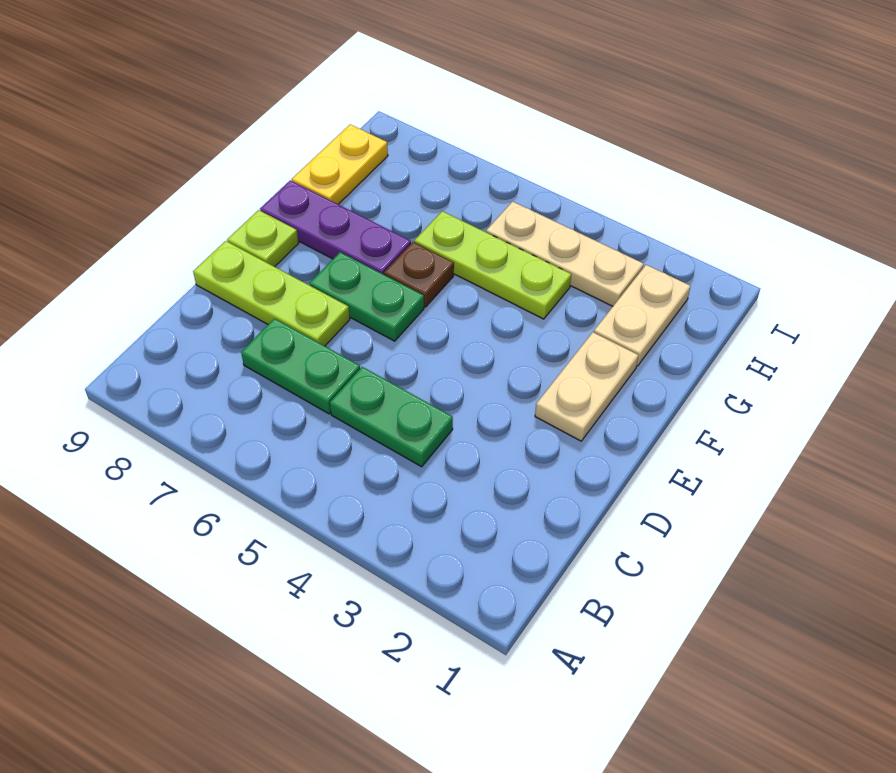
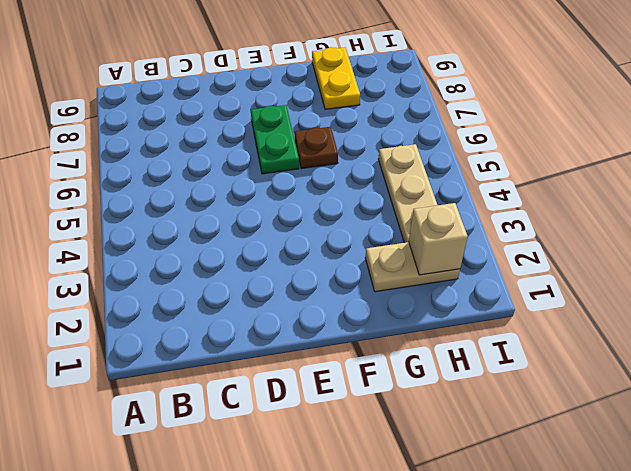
yellow 1x2 plate [312,47,360,109] -> yellow 1x2 plate turned to [292,125,388,204]
tan 1x1 brick [409,203,468,275] -> none
none -> green 1x2 plate [330,367,453,467]
none -> green 1x2 plate [241,319,360,414]
none -> lime 1x3 plate [193,241,350,346]

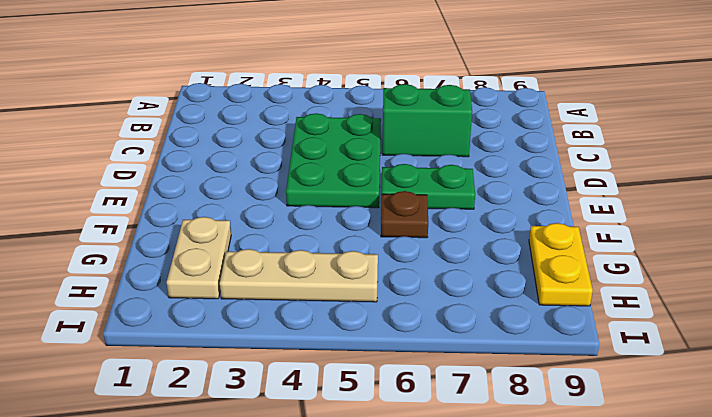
green 2x3 plate [286,113,381,208] -> green 1x2 plate [330,367,453,467]
green 1x2 brick [382,84,472,157] -> green 1x2 plate [241,319,360,414]
none -> lime 1x3 plate [193,241,350,346]
none -> tan 1x2 plate [535,332,638,441]
none -> lime 1x1 plate [227,210,299,267]

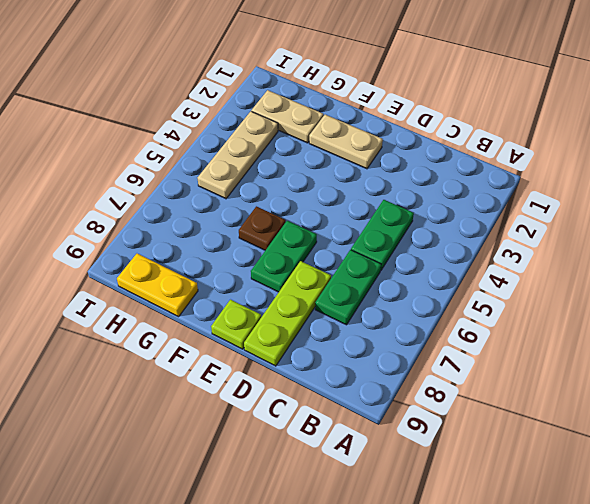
none -> purple 1x3 plate [260,180,411,275]
none -> lime 1x3 plate [414,211,571,319]

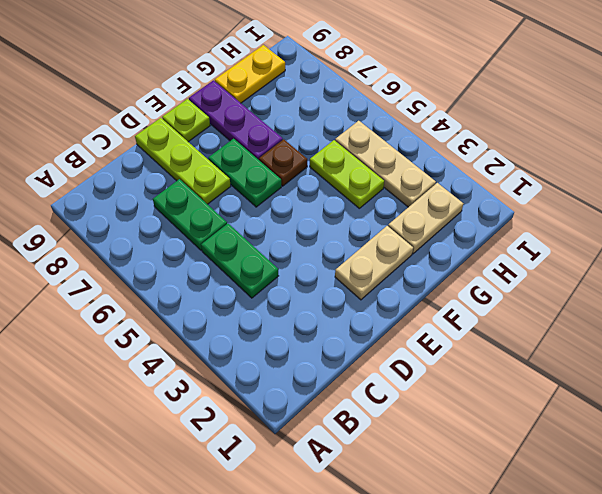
lime 1x2 plate [310,140,384,208] -> lime 1x3 plate [414,211,571,319]

